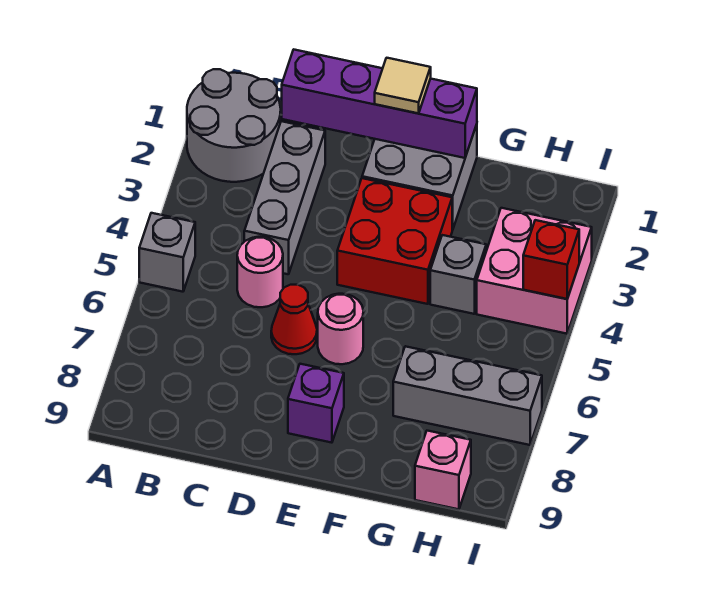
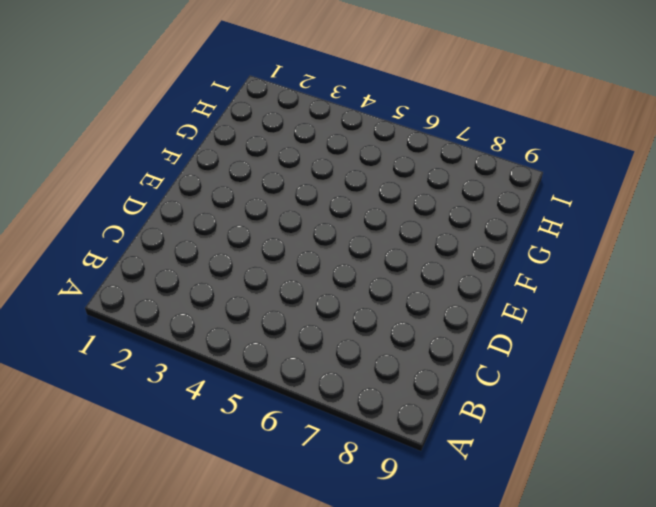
none -> grey 2x2 round brick [187,69,281,182]
none -> grey 1x1 brick [139,213,195,292]
none -> grey 1x3 brick [244,121,325,274]

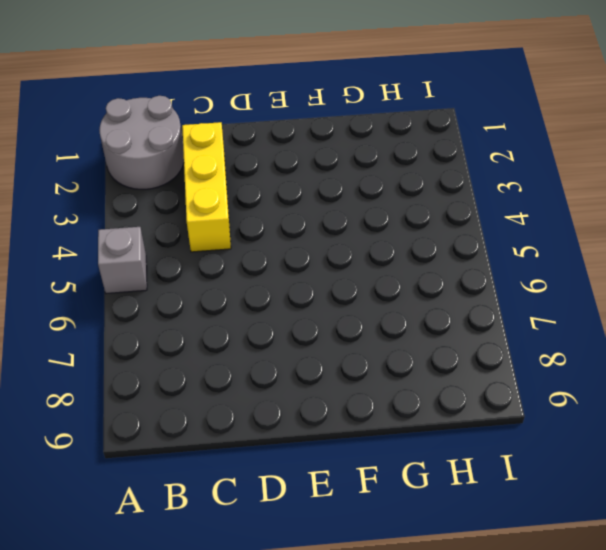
yellow 1x3 brick [182,122,231,252] -> grey 1x3 brick [244,121,325,274]
none -> pink 1x1 round brick [237,237,283,307]
none -> red 1x1 cone [271,285,317,354]
none -> grey 2x2 brick [362,124,477,230]

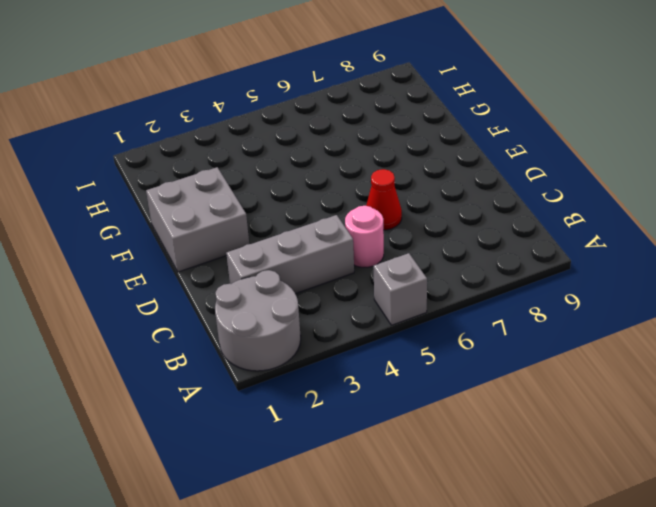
none -> red 2x2 brick [337,178,452,304]
none -> pink 1x1 round brick [318,294,363,364]
none -> purple 1x1 brick [288,364,344,443]

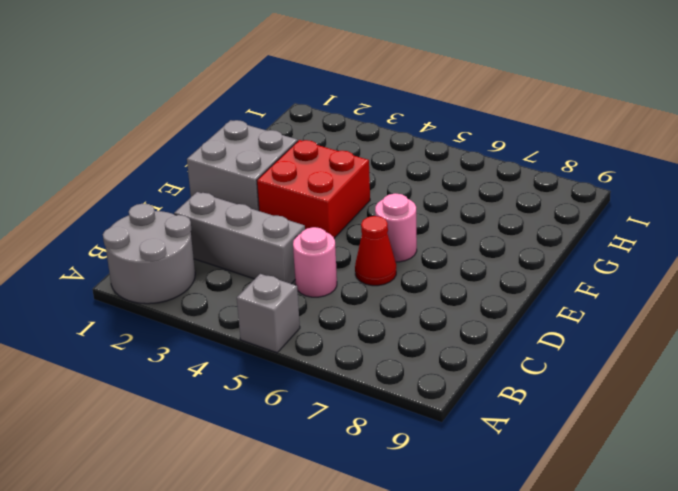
none -> purple 1x1 brick [288,364,344,443]
none -> grey 1x1 brick [430,235,486,314]
none -> grey 1x3 brick [393,346,542,445]

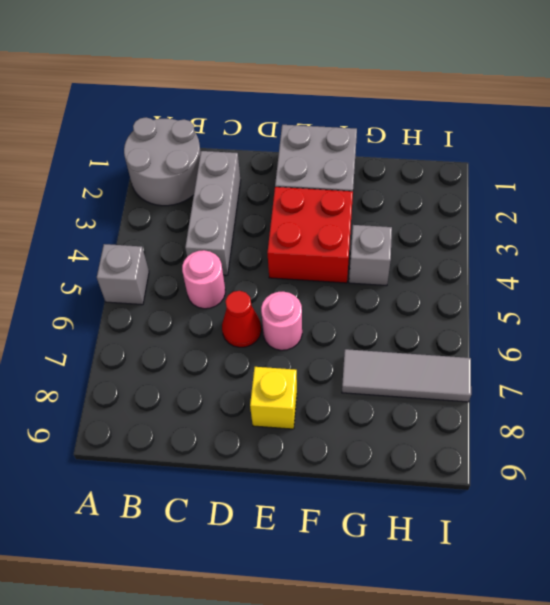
yellow 1x1 brick [250,367,297,429] -> purple 1x1 brick [288,364,344,443]
grey 1x3 tile [342,349,471,402] -> grey 1x3 brick [393,346,542,445]
none -> pink 2x2 brick [477,208,592,334]
none -> pink 1x1 brick [415,431,471,509]
none -> purple 1x4 brick [282,50,477,158]

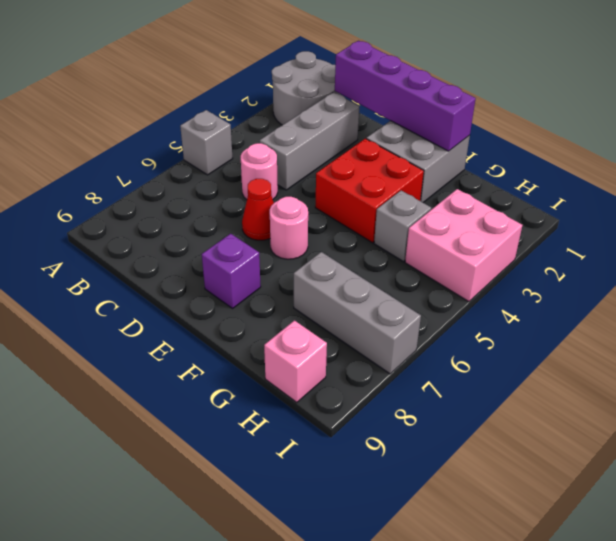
none -> red 1x1 brick [523,220,579,299]
none -> tan 1x1 tile [375,58,431,113]

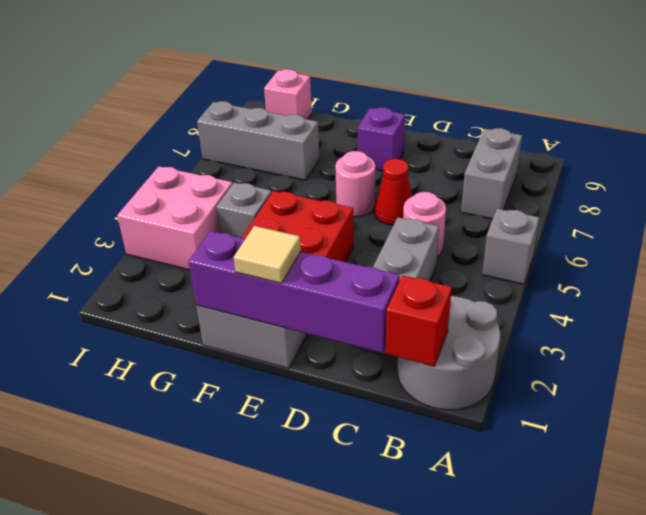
red 1x1 brick [386,275,452,366] -> red 1x1 brick moved to [523,220,579,299]
grey 1x2 brick [461,128,522,219] -> none

